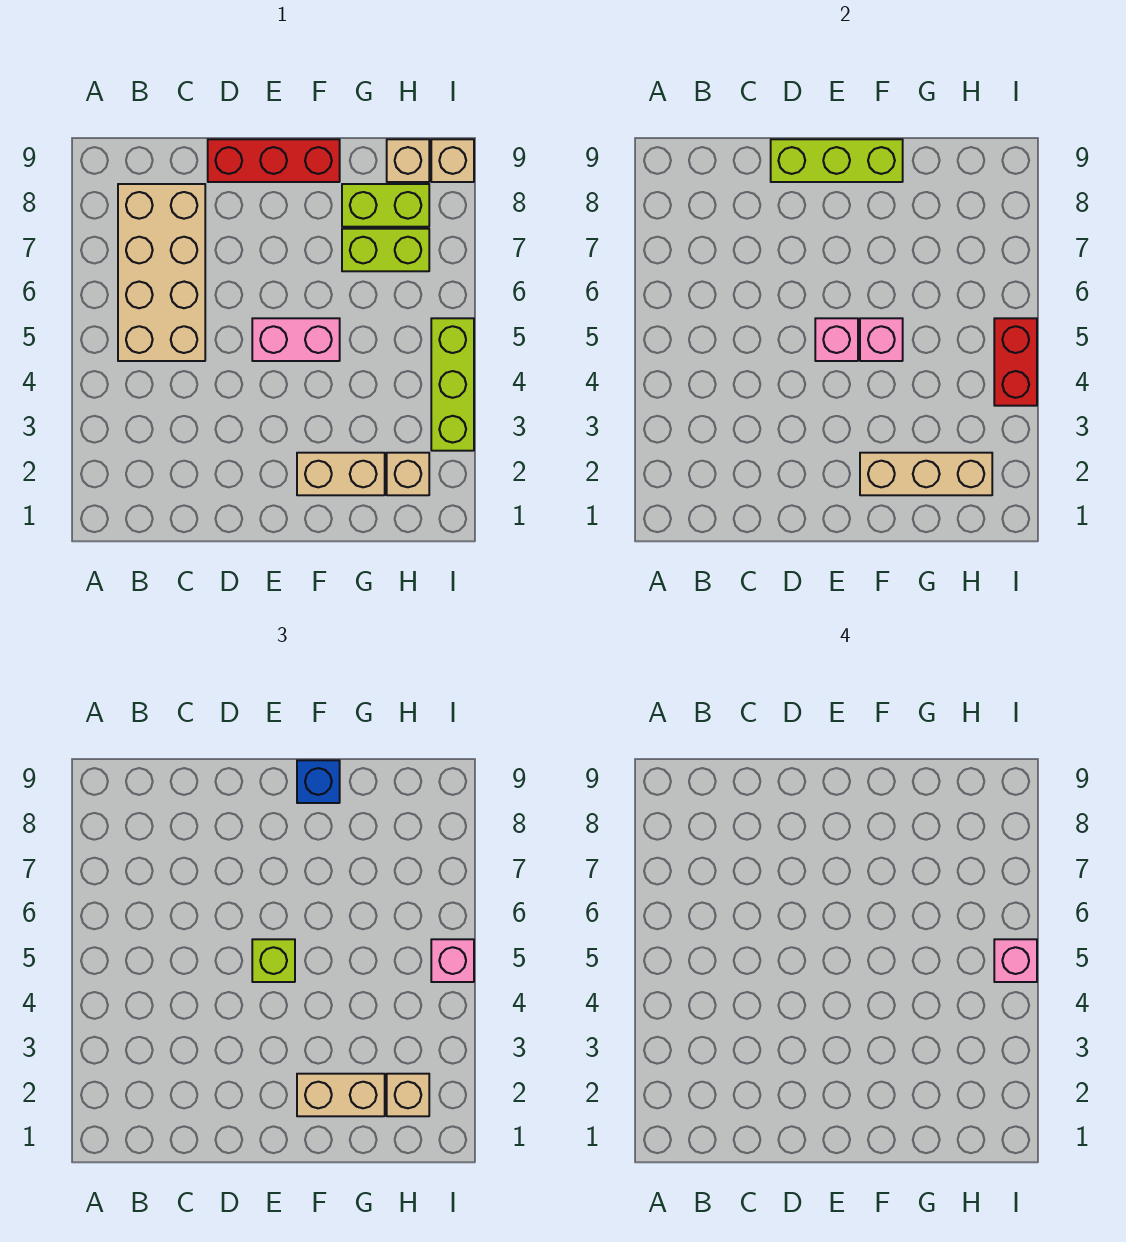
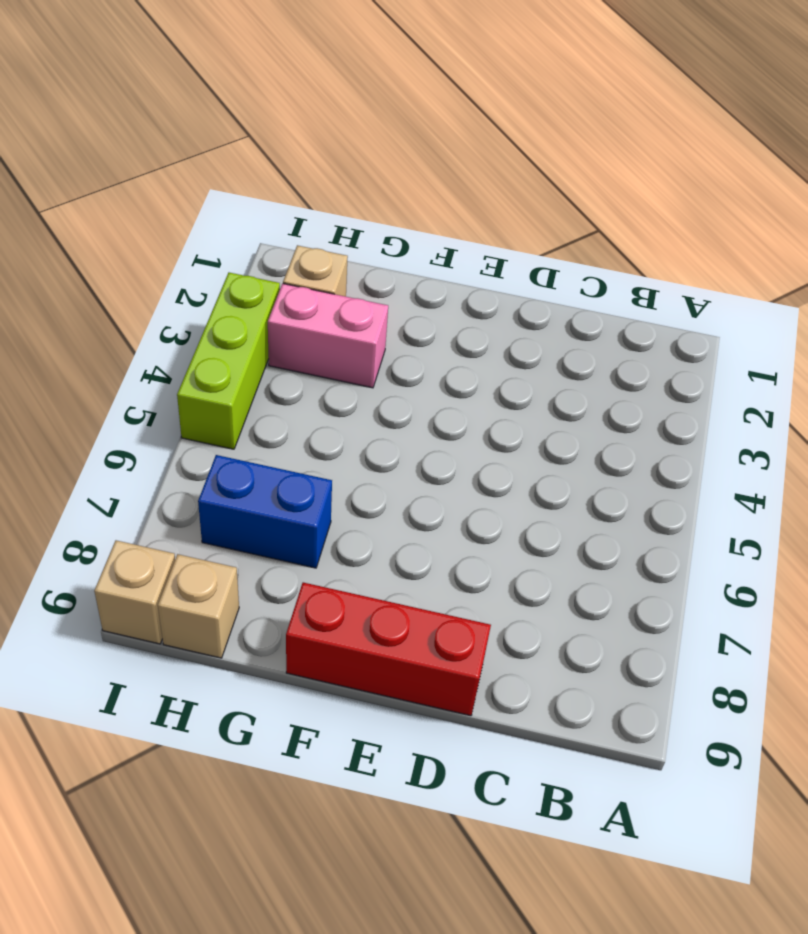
pink 1x2 brick [268,284,388,388] -> pink 1x2 brick moved to [252,318,340,361]
blue 1x2 brick [198,455,332,568] -> lime 1x2 brick [342,229,429,271]
none -> tan 2x4 brick [118,184,205,361]
none -> tan 1x2 brick [297,453,385,495]
none -> lime 1x2 brick [342,184,429,227]

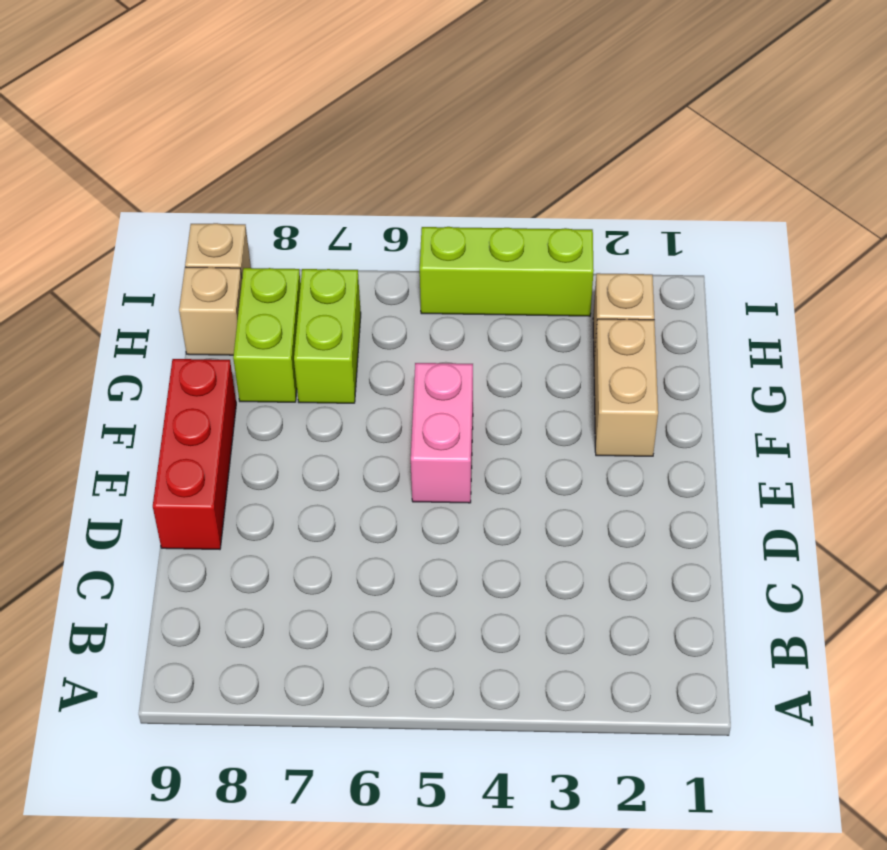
none -> tan 2x4 brick [118,184,205,361]
none -> lime 1x3 brick [771,139,903,182]
none -> pink 1x1 brick [815,318,858,361]

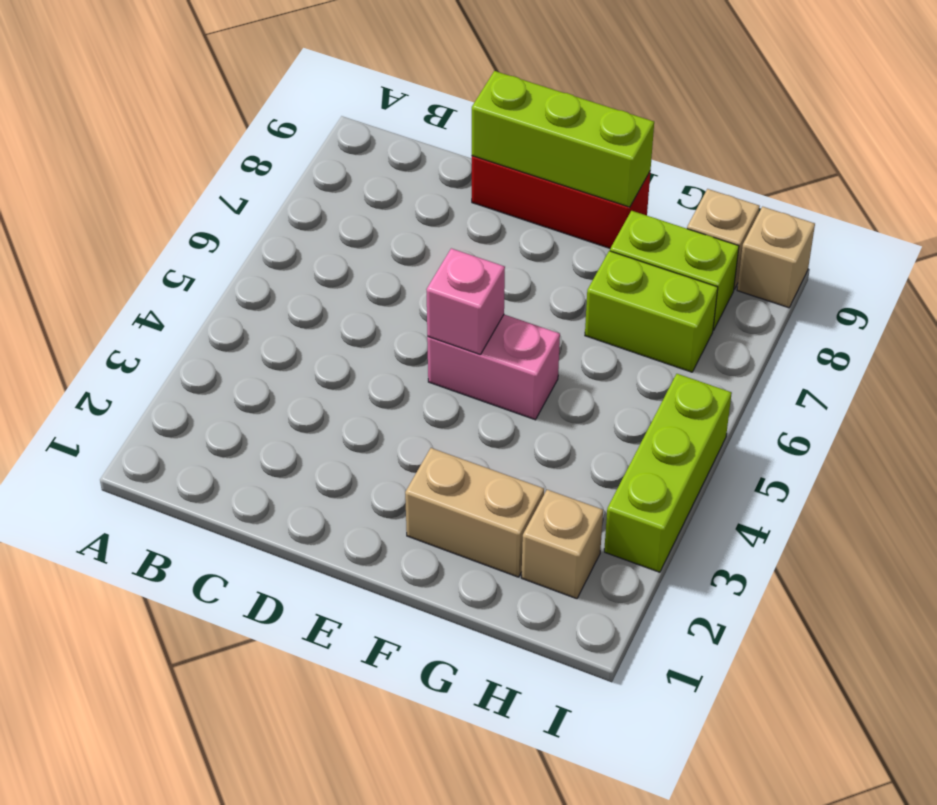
none -> tan 2x4 brick [118,184,205,361]
none -> tan 1x3 brick [860,453,992,495]
none -> pink 1x1 brick [860,318,903,361]

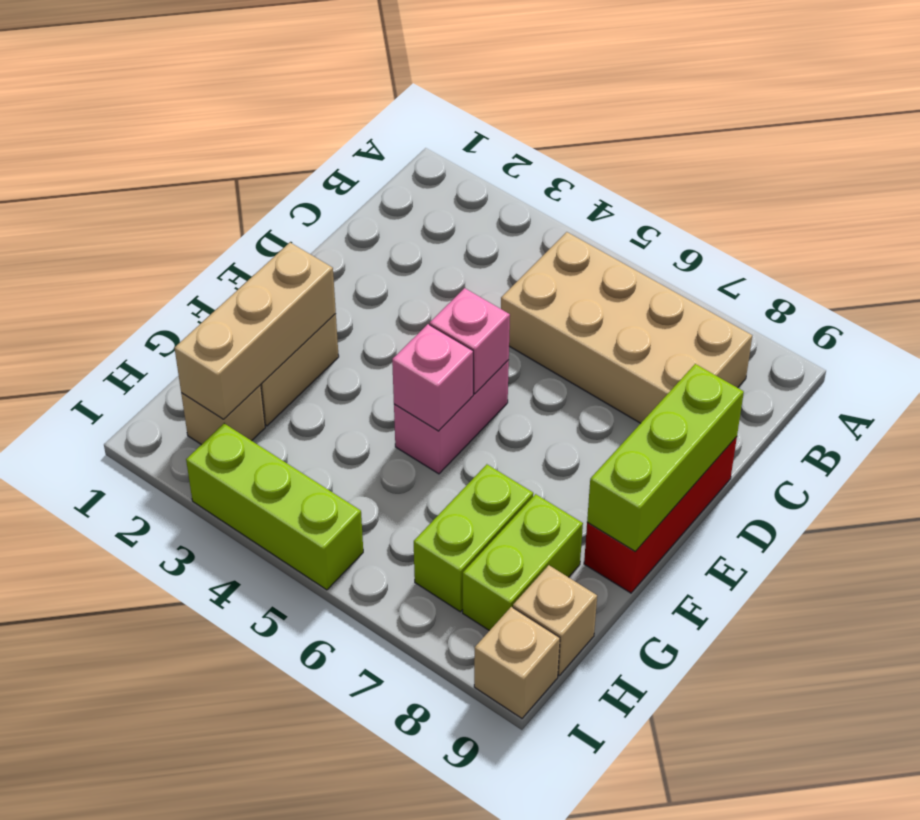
none -> red 1x2 brick [994,318,1037,406]
none -> lime 1x1 brick [252,939,295,982]
none -> tan 1x2 brick [297,1074,385,1116]

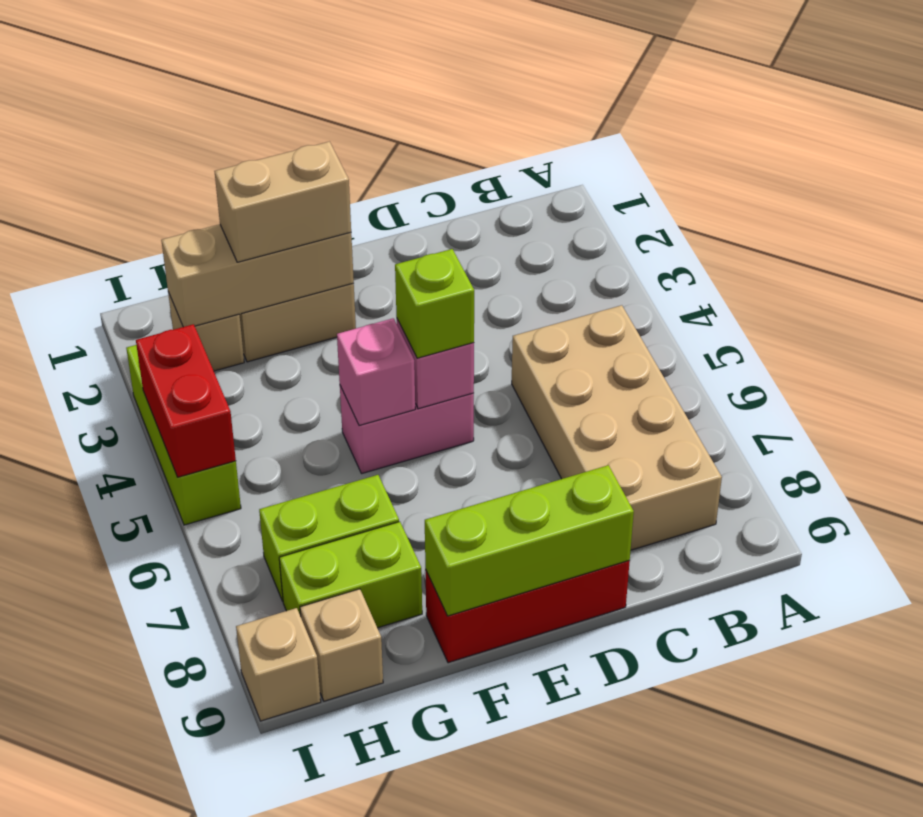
none -> blue 1x1 brick [297,760,340,803]
none -> tan 1x1 brick [387,1074,429,1116]
none -> pink 1x1 brick [431,939,474,982]

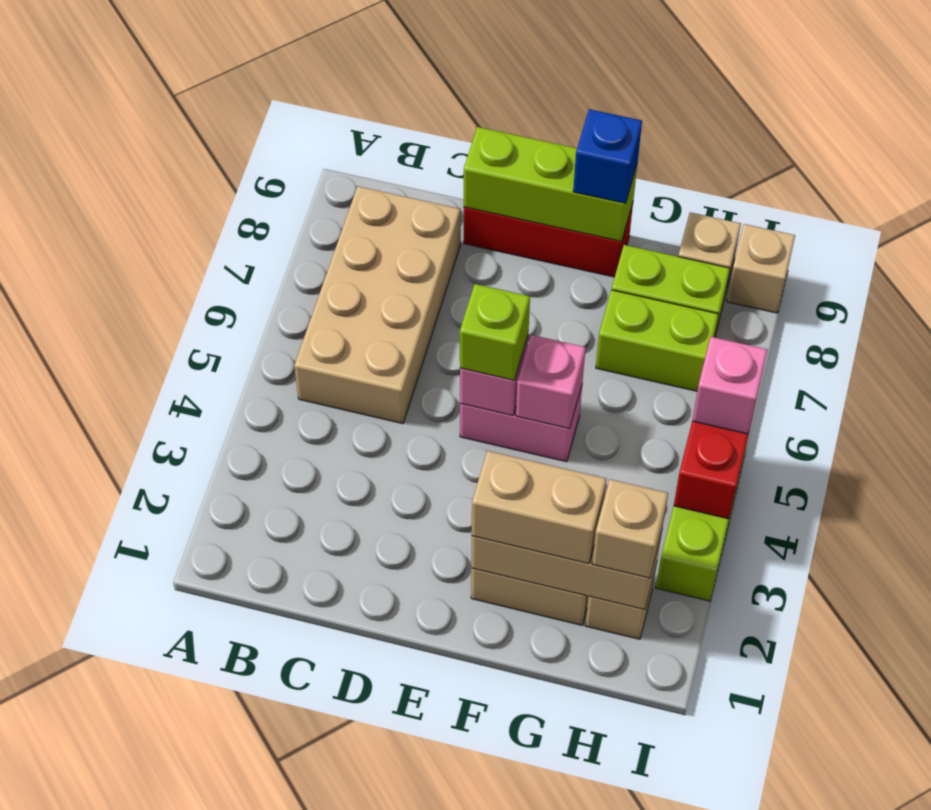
none -> pink 1x1 brick [994,939,1037,982]

